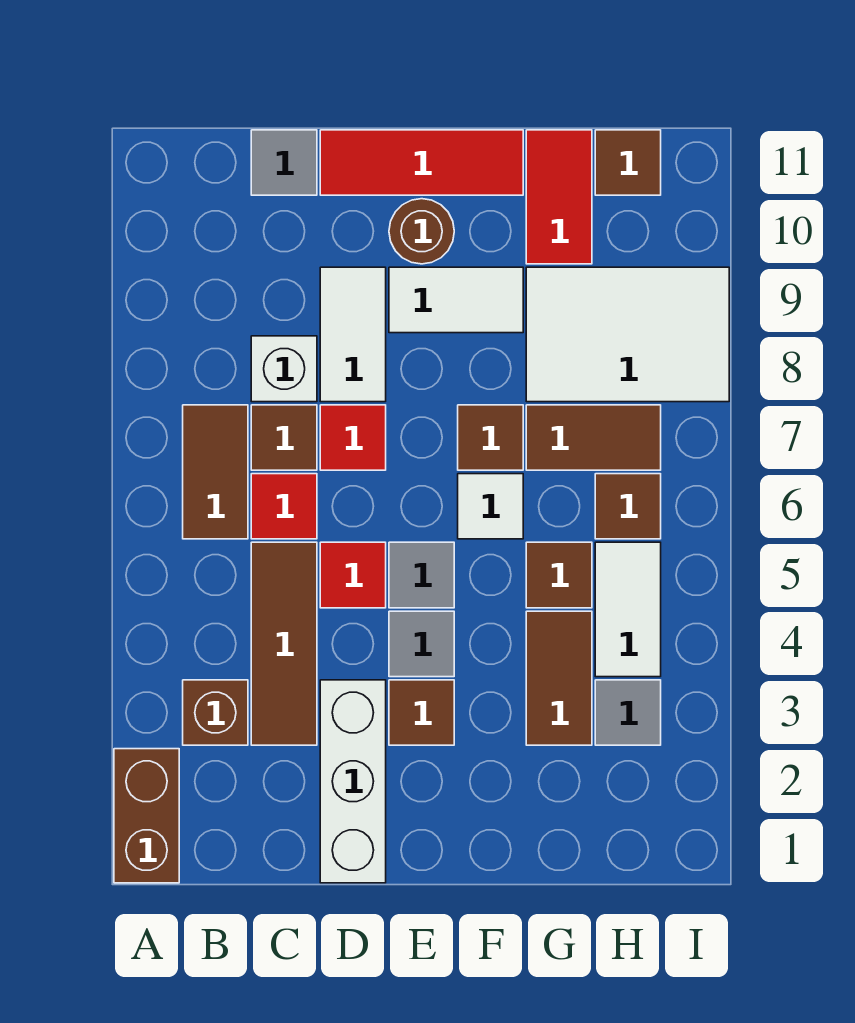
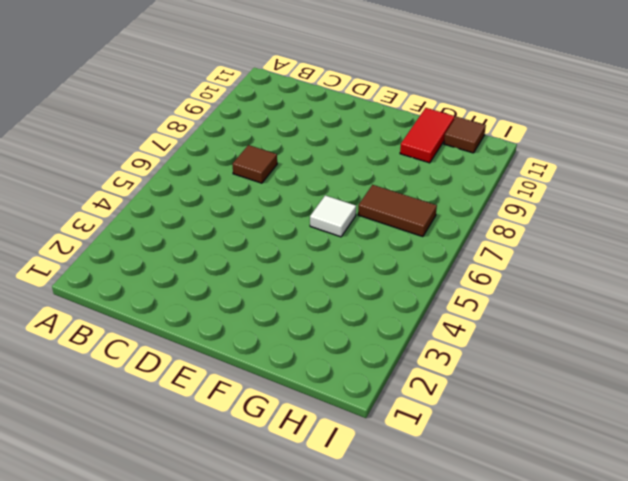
none -> brown 1x2 brick [114,749,179,883]
none -> brown 1x1 brick [183,680,248,745]
none -> brown 1x2 tile [183,405,248,539]

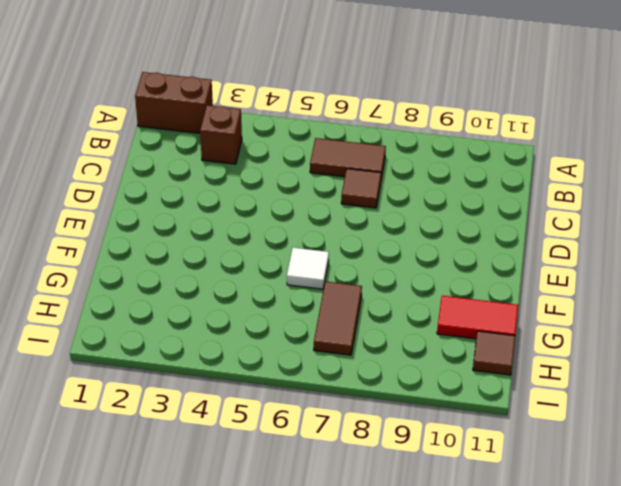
none -> brown 1x3 tile [251,542,317,745]
none -> red 1x1 tile [251,474,317,539]
none -> white 1x1 brick [251,336,317,402]

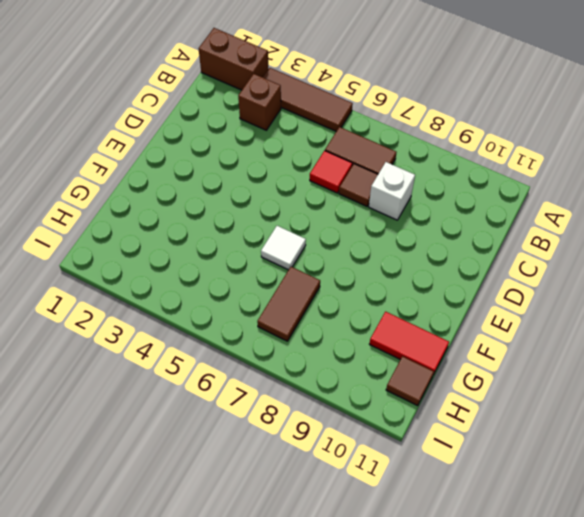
brown 1x3 tile [263,68,353,131] -> brown 1x3 tile moved to [251,542,317,745]
none -> grey 1x1 tile [251,130,317,195]
none -> white 1x3 brick [320,680,386,883]
none -> red 1x1 tile [320,542,386,608]

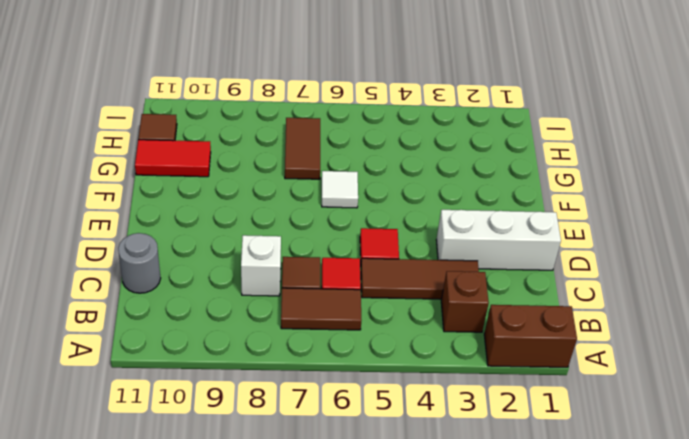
grey 1x1 round brick [118,233,161,293] -> grey 1x1 tile [251,130,317,195]
none -> red 1x1 tile [320,405,386,470]
none -> white 1x2 tile [320,267,386,402]
none -> red 1x3 tile [320,130,523,195]

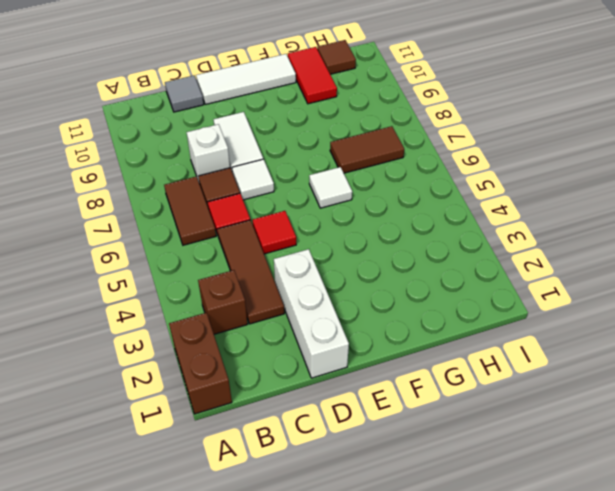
white 1x1 tile [232,159,274,200] -> red 1x1 tile [320,405,386,470]
white 1x3 tile [196,54,296,104] -> red 1x3 tile [320,130,523,195]
none -> brown 1x1 tile [389,680,454,745]
none -> grey 1x1 tile [389,611,454,677]
none -> grey 1x1 tile [389,542,454,608]

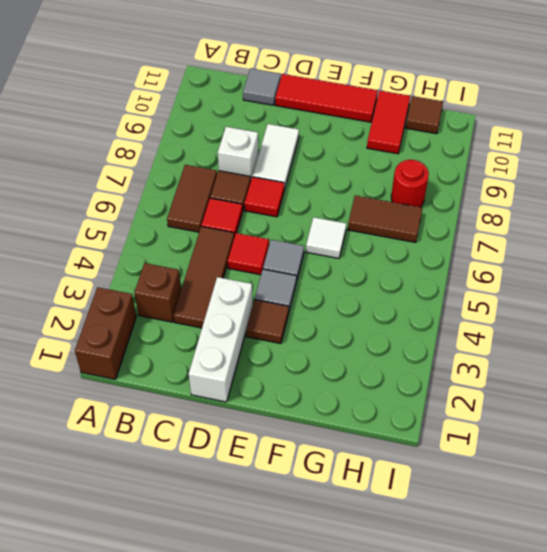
red 1x1 round brick [391,160,429,207] -> white 2x3 tile [526,267,729,402]
none -> white 1x2 tile [389,267,523,333]
none -> brown 1x1 round brick [389,199,454,264]
none -> brown 1x1 tile [458,405,523,470]

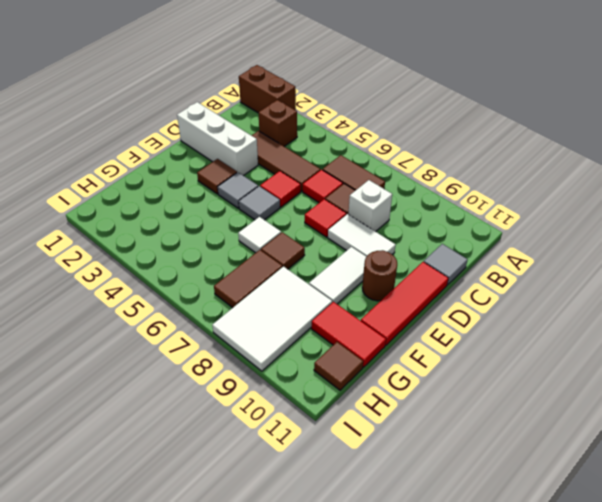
none -> brown 1x2 tile [526,611,592,745]
none -> brown 1x1 tile [526,542,592,608]
none -> grey 1x1 tile [595,680,661,745]

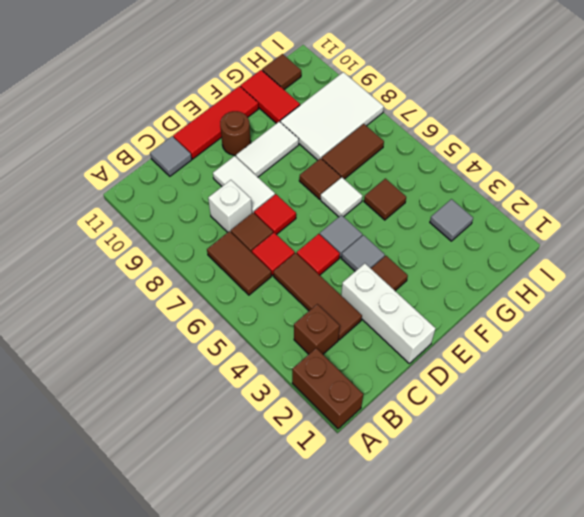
none -> brown 1x2 tile [526,611,592,745]
none -> white 1x2 tile [595,542,661,677]
none -> brown 1x1 tile [595,474,661,539]

